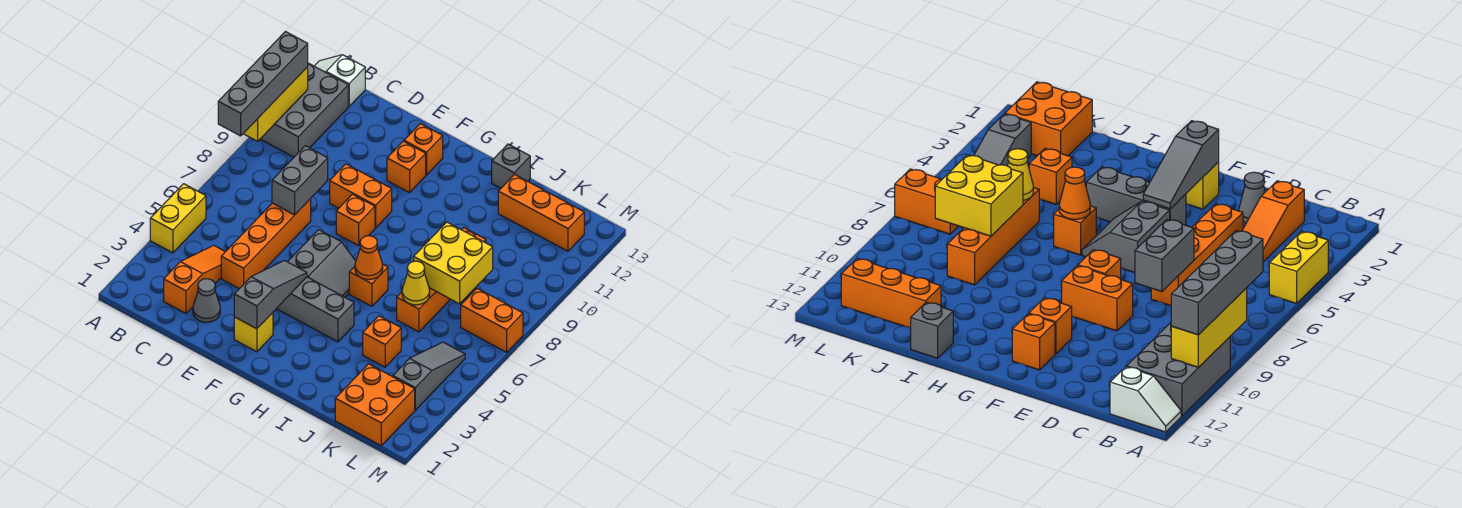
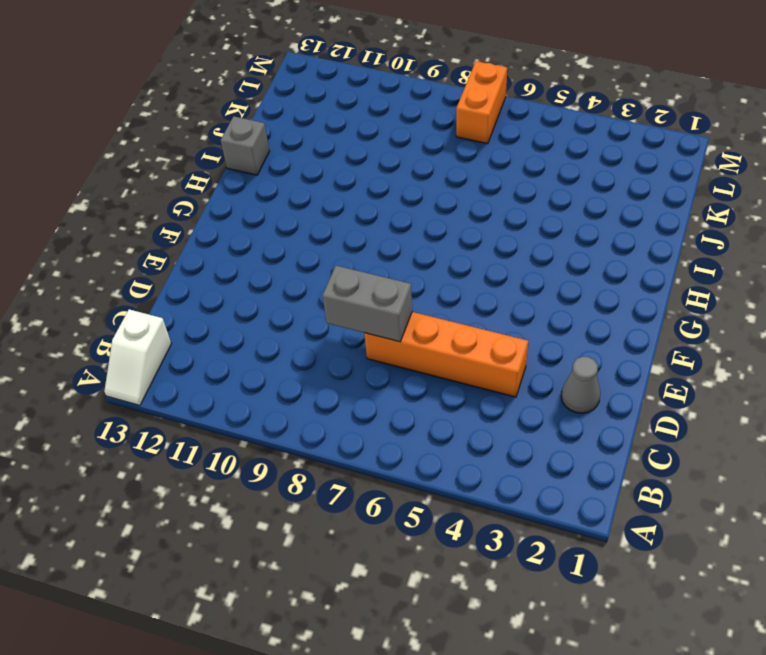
none -> yellow 1x2 brick [150,184,206,253]
none -> grey 2x3 brick [261,63,348,157]
none -> orange 1x3 slope [164,245,225,313]

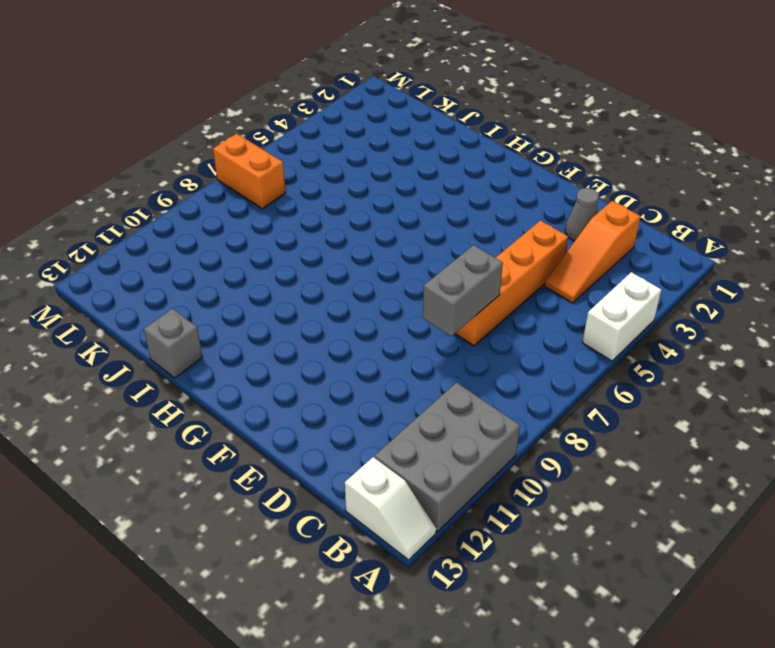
white 1x2 brick [582,272,661,361] -> yellow 1x2 brick [150,184,206,253]
none -> orange 1x2 brick [330,164,392,228]
none -> yellow 1x1 brick [234,313,273,352]
none -> grey 1x3 brick [276,277,354,342]

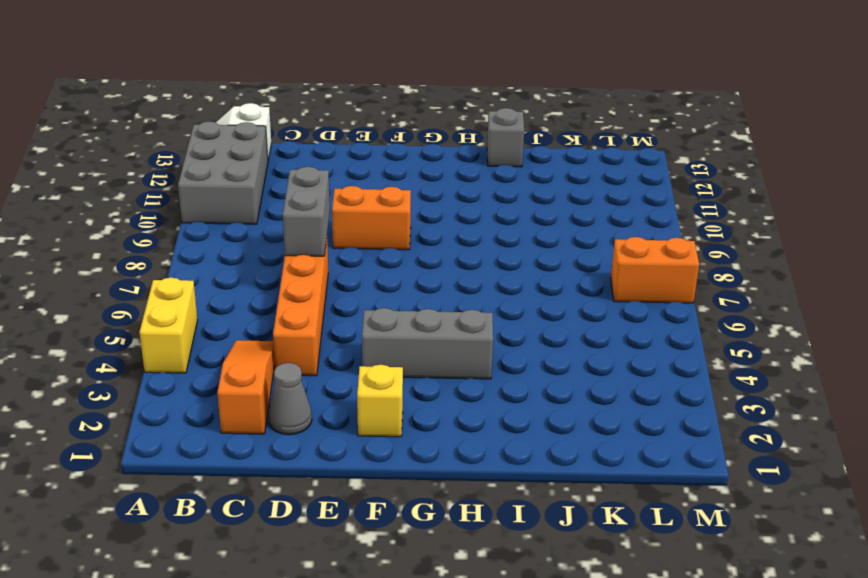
none -> grey 2x2 slope [288,230,356,297]
none -> orange 1x1 brick [336,194,375,246]
none -> orange 1x1 brick [387,141,426,193]

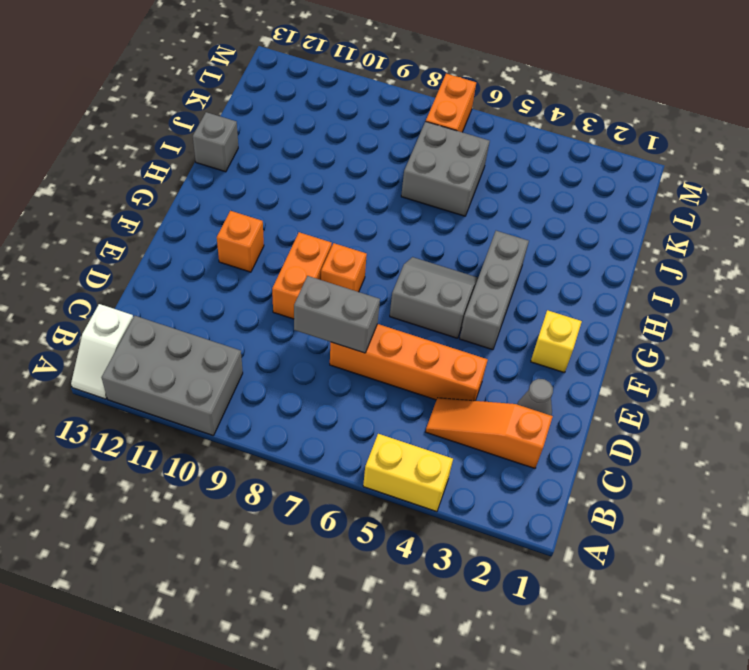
grey 2x2 brick [401,121,490,216] -> orange 1x4 brick [397,228,486,332]
none -> orange 1x1 brick [404,124,443,175]
none -> orange 1x1 brick [349,264,388,306]
none -> orange 1x1 brick [363,316,401,367]

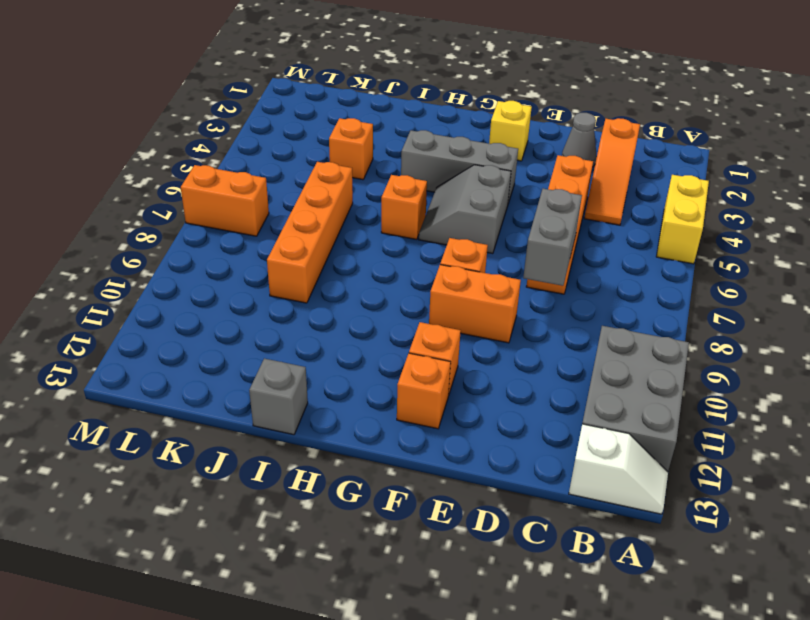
none -> orange 1x3 brick [498,174,584,251]
none -> orange 2x2 brick [335,364,415,446]
none -> grey 1x3 slope [393,342,465,410]

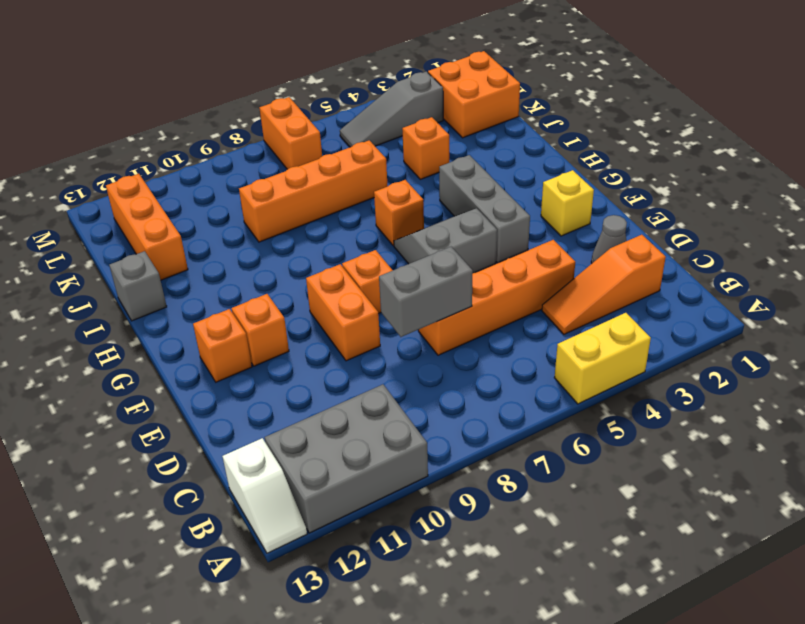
none -> yellow 1x3 brick [243,67,308,141]
none -> grey 1x3 slope [234,261,307,329]
none -> orange 1x1 cone [355,236,383,279]

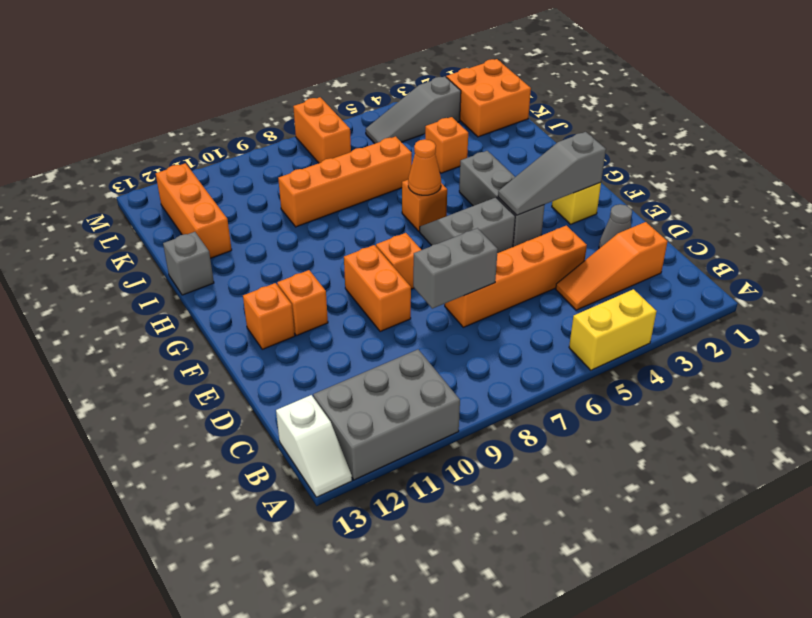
none -> yellow 1x3 brick [243,67,308,141]
none -> yellow 1x1 cone [402,261,430,305]
none -> yellow 2x2 brick [414,222,493,304]

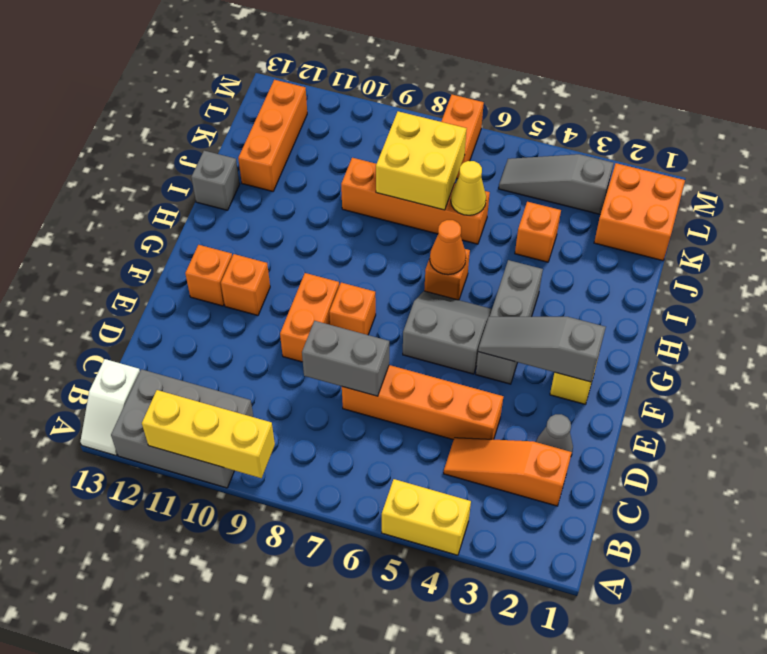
none -> grey 1x4 brick [218,32,308,136]

